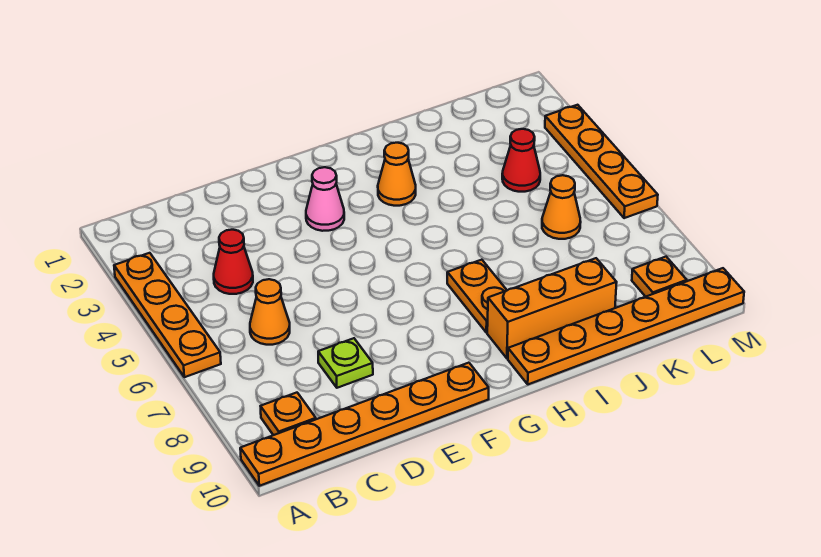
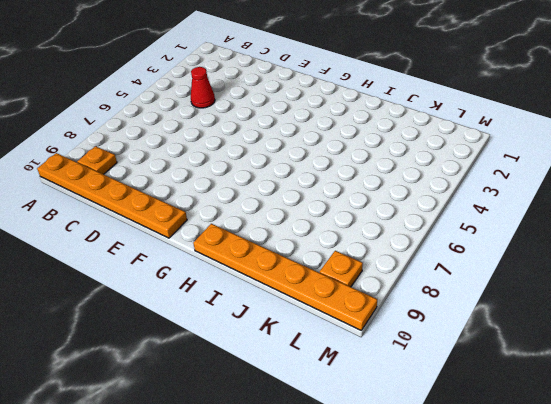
none -> orange 1x4 plate [114,253,221,377]
none -> orange 1x1 cone [250,279,290,345]
none -> lime 1x1 plate [318,338,373,388]

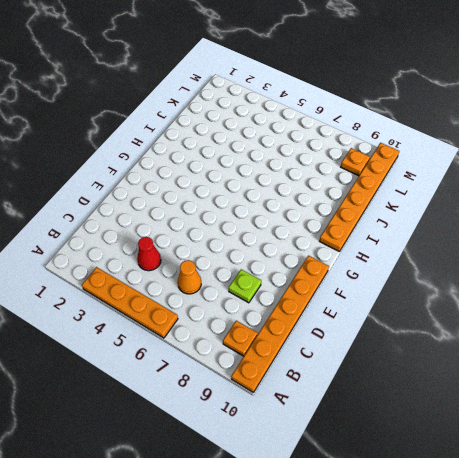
none -> pink 1x1 cone [306,167,344,231]
none -> orange 1x1 cone [378,143,416,206]
none -> orange 1x2 plate [447,260,507,333]

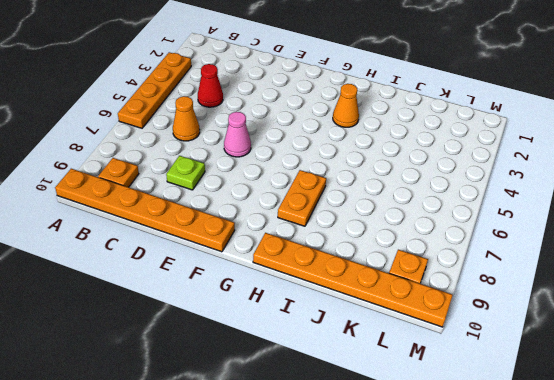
pink 1x1 cone [224,112,251,157] -> pink 1x1 cone moved to [306,167,344,231]
none -> orange 1x3 brick [487,258,617,358]
none -> red 1x1 cone [502,129,540,192]
none -> orange 1x1 cone [542,175,581,239]

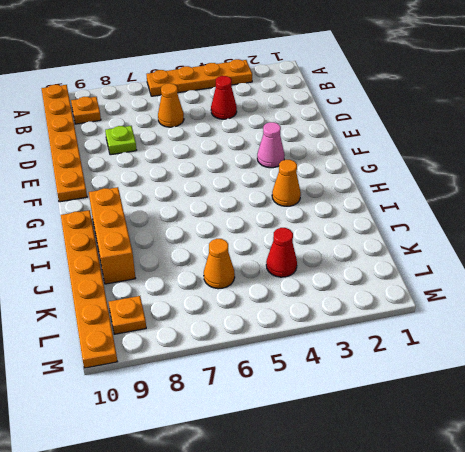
none -> orange 1x2 plate [447,260,507,333]
none -> orange 1x4 plate [545,105,658,218]

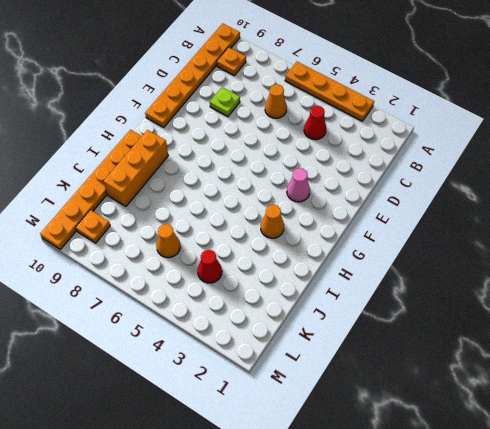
none -> orange 1x2 plate [447,260,507,333]
none -> orange 1x4 plate [545,105,658,218]

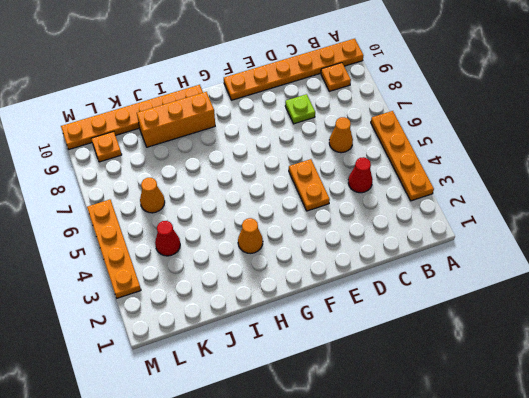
orange 1x2 plate [289,159,330,211] -> orange 1x2 plate moved to [447,260,507,333]
none -> pink 1x1 cone [306,167,344,231]

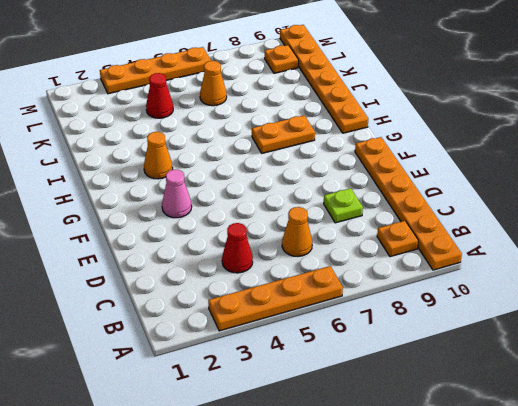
none -> orange 1x3 brick [487,258,617,358]

